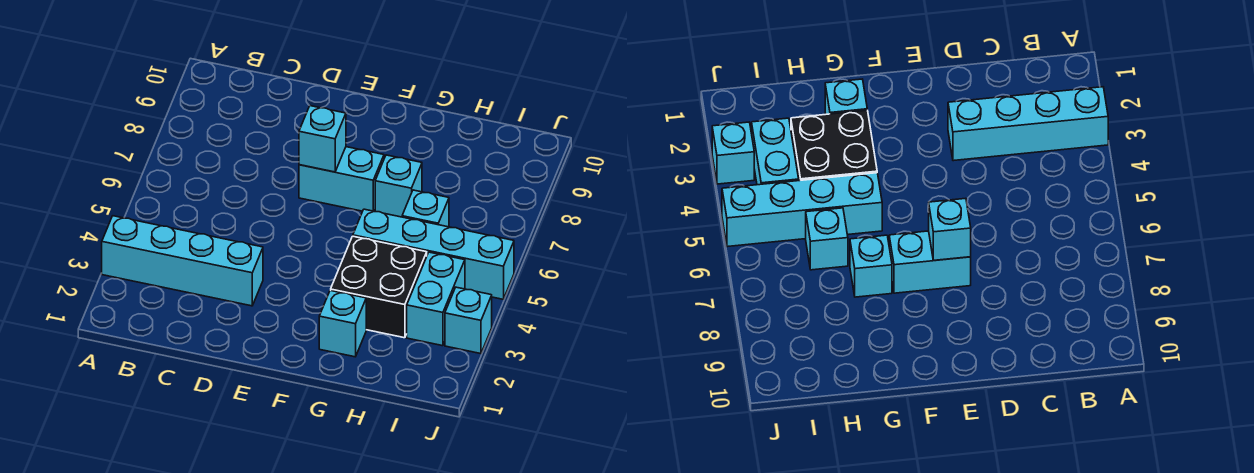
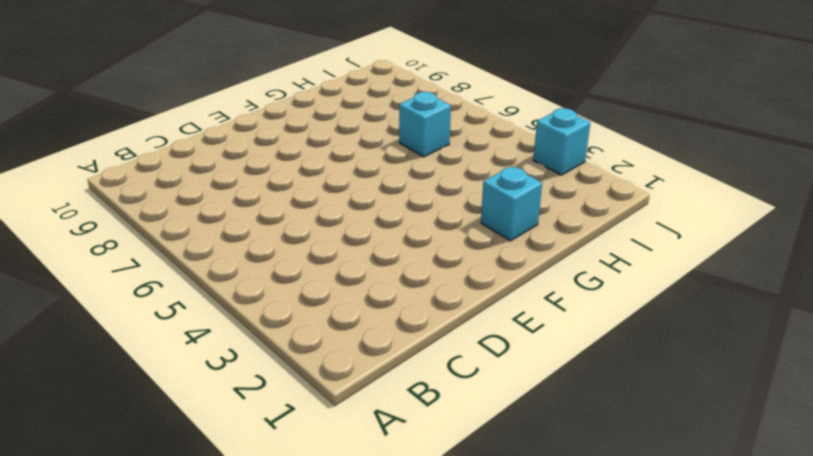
none -> cyan 1x4 brick [102,216,263,306]
none -> cyan 1x2 brick [299,147,384,211]

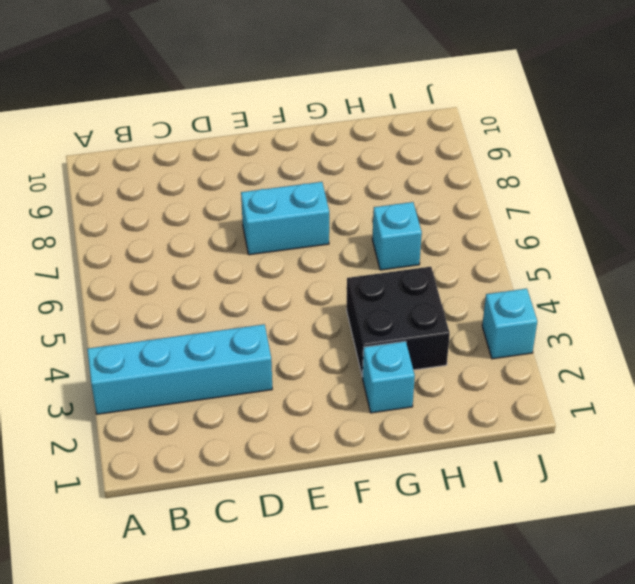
none -> cyan 1x4 brick [353,209,514,299]
none -> cyan 1x1 brick [375,155,422,217]

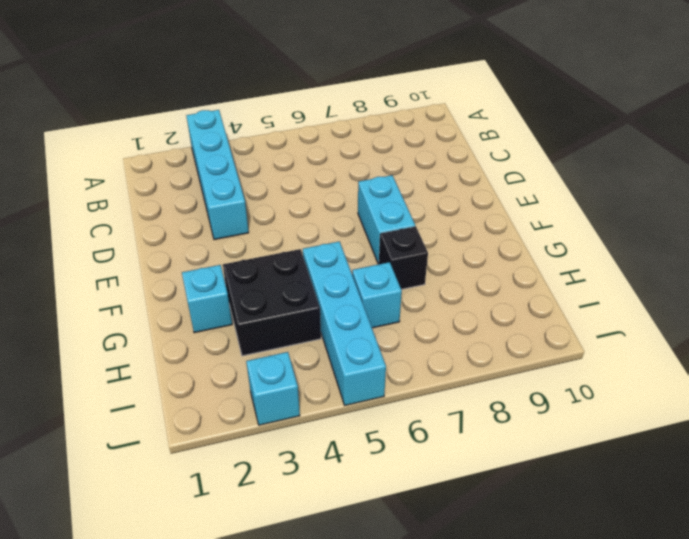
black 1x1 brick [379,226,428,289] -> cyan 1x1 brick [375,155,422,217]
none -> cyan 1x2 brick [407,252,465,346]
none -> cyan 1x1 brick [299,106,346,172]

